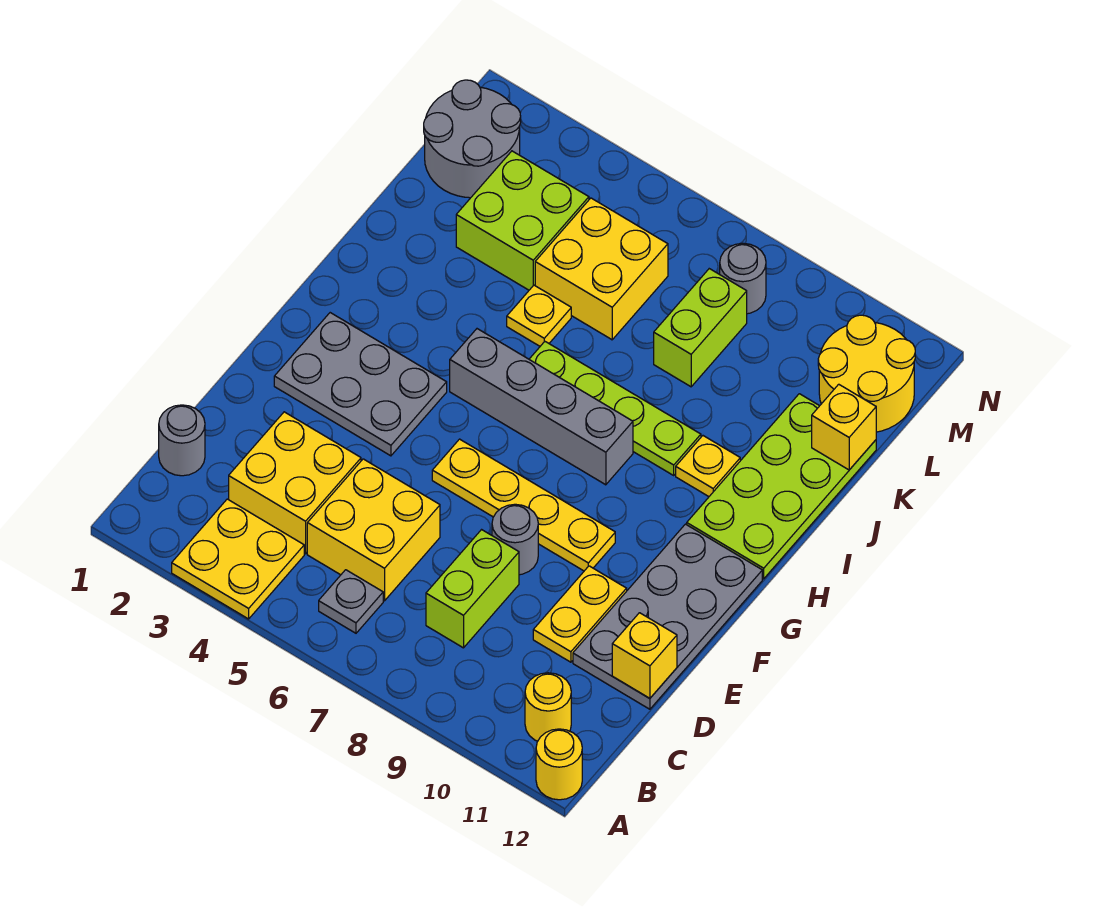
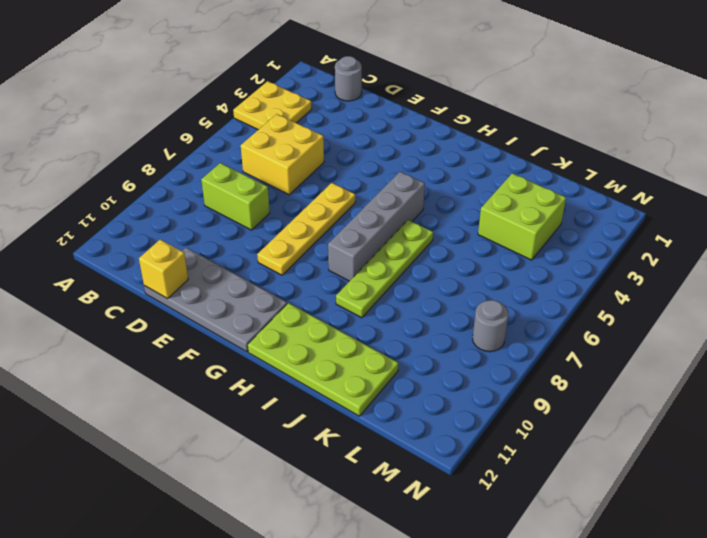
none -> yellow 1x1 round brick [536,729,582,800]
none -> grey 1x1 plate [319,570,383,633]
none -> yellow 1x1 round brick [525,673,571,741]

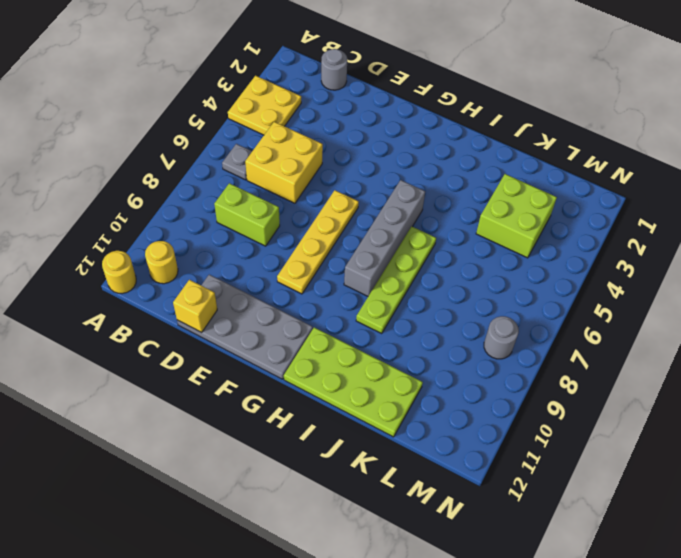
none -> yellow 2x2 brick [229,412,361,554]
none -> yellow 1x2 plate [533,566,627,662]
none -> grey 1x1 round brick [492,504,538,575]

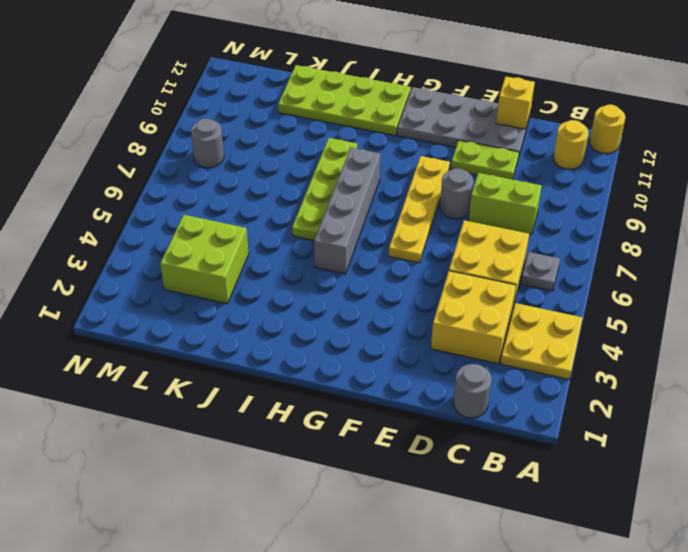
lime 1x2 plate [451,140,519,179] -> yellow 1x2 plate [533,566,627,662]
none -> grey 2x3 plate [274,313,447,456]
none -> yellow 1x1 plate [676,436,740,496]
none -> yellow 1x1 plate [507,285,571,346]

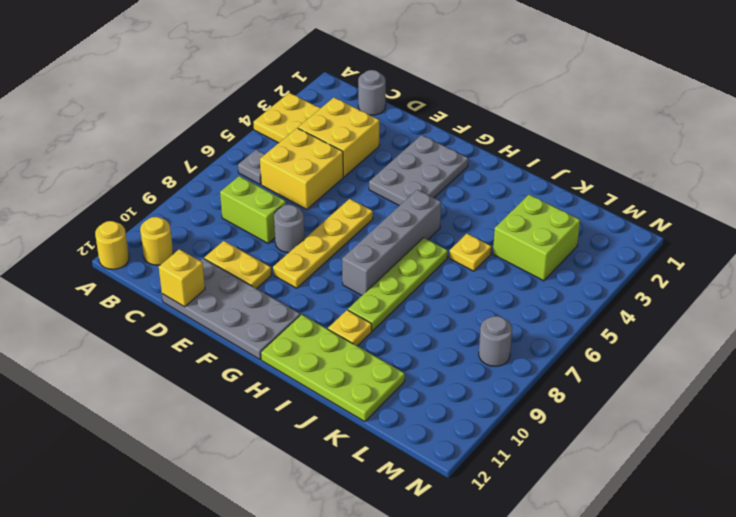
none -> yellow 2x2 brick [535,198,668,340]
none -> lime 1x2 brick [654,269,747,387]
none -> grey 2x2 round brick [424,80,521,198]

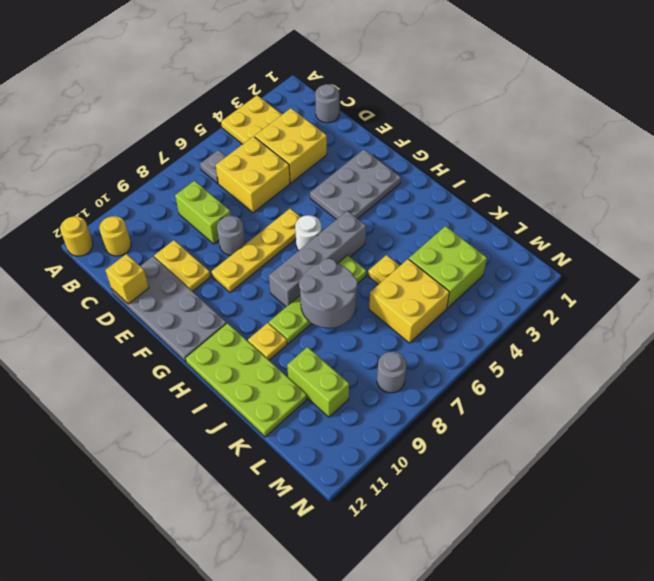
white 1x1 round brick [295,215,322,251] -> none
grey 2x2 round brick [299,259,357,328] -> grey 2x2 round brick moved to [424,80,521,198]
lime 1x2 brick [287,347,349,417] -> lime 1x2 brick moved to [654,269,747,387]
none -> yellow 2x2 round brick [818,315,915,432]
none -> yellow 1x1 brick [812,384,876,470]

